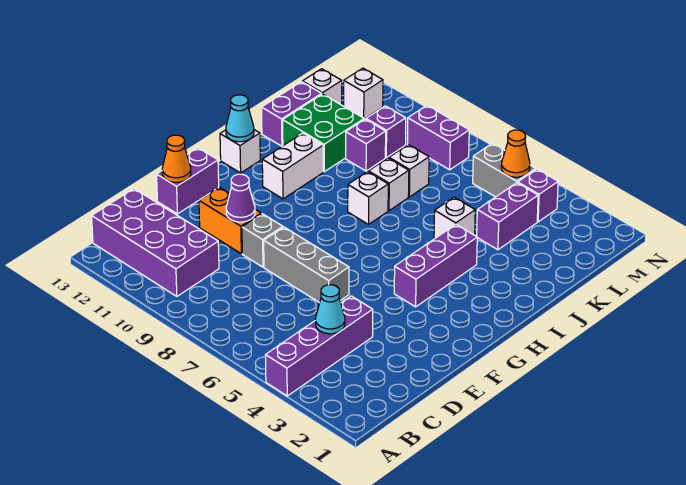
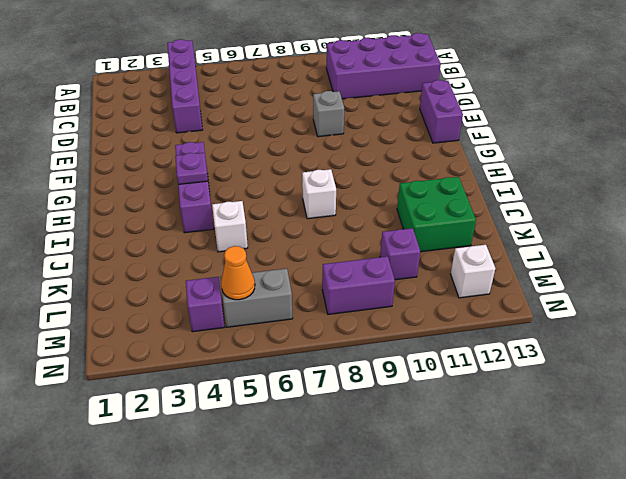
purple 1x1 plate [175,153,208,184] -> none
none -> grey 1x3 brick [264,227,349,303]
none -> orange 1x2 brick [199,187,261,254]
none -> white 1x2 brick [262,133,323,199]

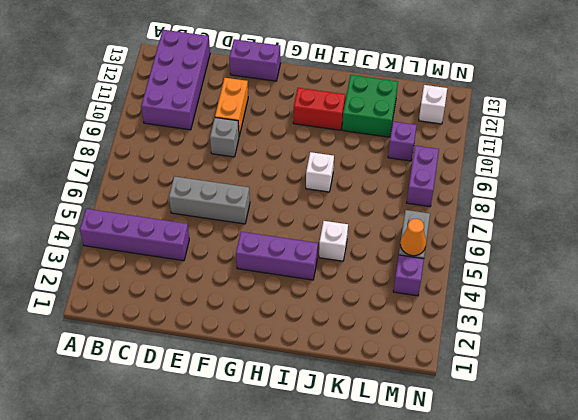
grey 1x3 brick [169,176,250,224] -> grey 1x3 brick turned to [264,227,349,303]
red 1x2 brick [293,88,345,130] -> white 1x2 brick [262,133,323,199]
none -> white 1x1 brick [220,130,260,173]
none -> white 1x1 brick [368,158,409,211]
none -> purple 1x2 brick [262,82,322,146]

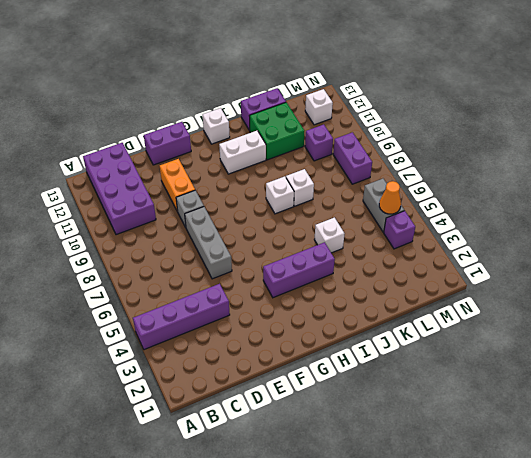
none -> purple 1x2 brick [477,183,538,250]
none -> white 1x1 brick [389,145,429,197]
none -> purple 1x1 brick [346,119,386,171]

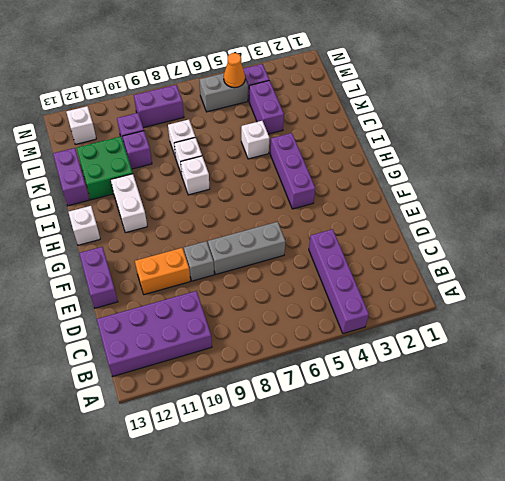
none -> white 1x1 brick [302,69,342,105]
none -> cyan 1x1 cone [315,285,345,334]
none -> purple 1x1 cone [226,174,255,222]

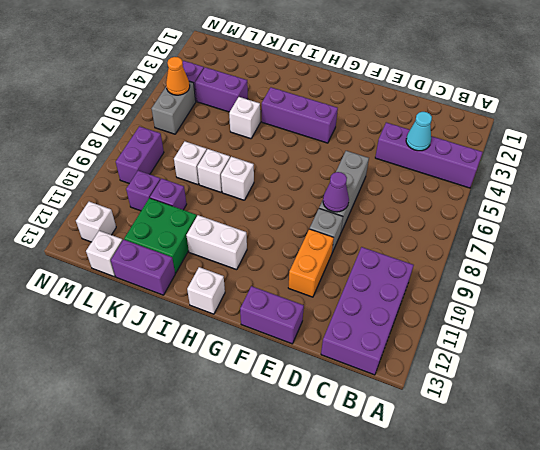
purple 1x1 cone [323,172,349,212] -> purple 1x1 cone moved to [226,174,255,222]
none -> orange 1x1 cone [162,135,191,182]
none -> cyan 1x1 cone [226,95,254,142]

